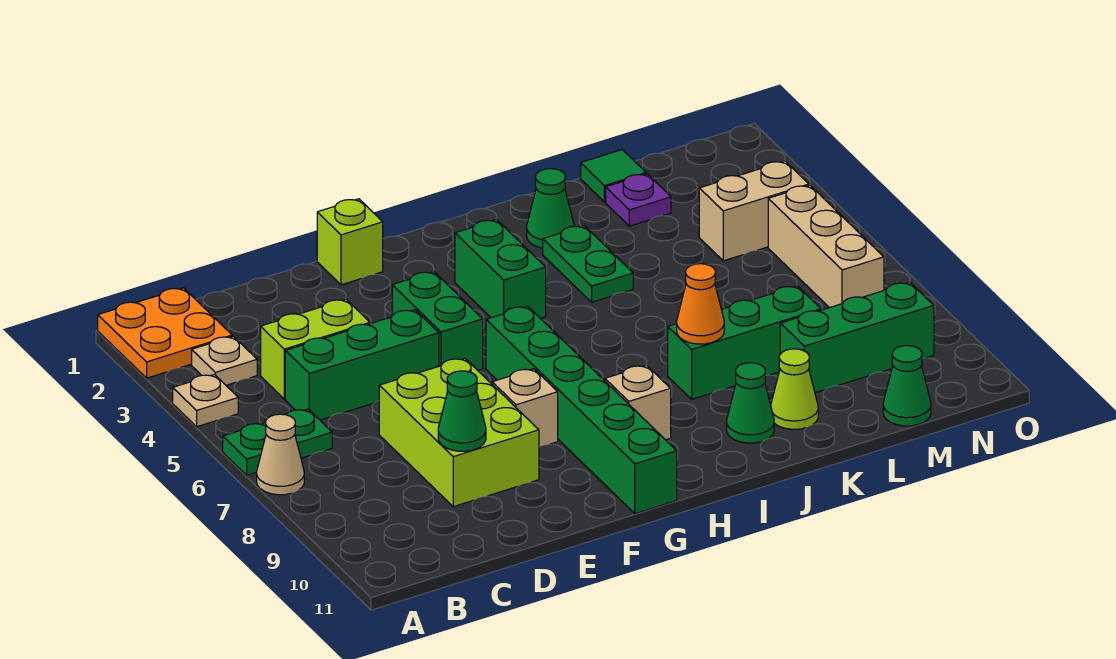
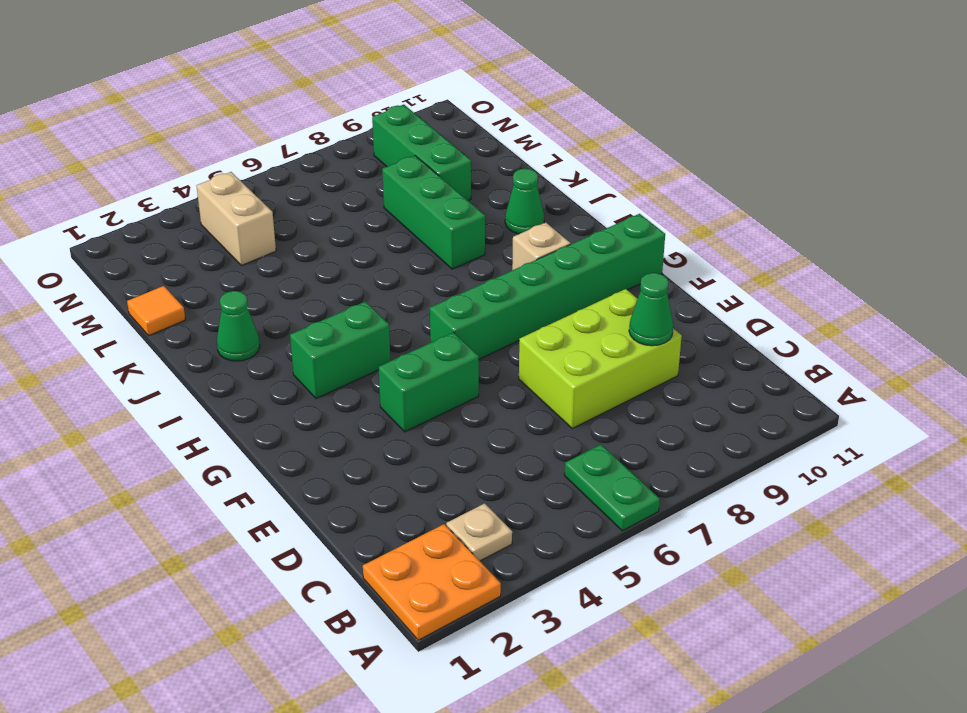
orange 1x1 tile [127,286,185,336] -> green 1x1 tile [581,150,646,202]
none -> tan 1x1 plate [173,374,238,427]
none -> tan 1x1 cone [257,414,304,495]
none -> lime 1x2 brick [261,299,370,399]

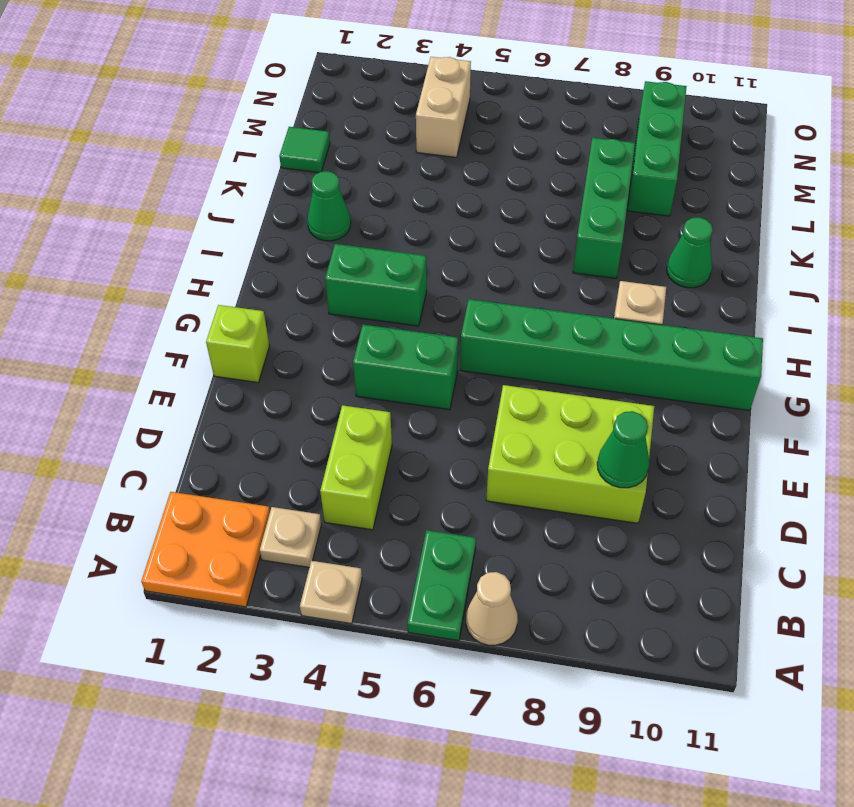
none -> green 1x3 brick [285,310,439,420]
none -> tan 1x1 brick [492,369,558,447]
none -> green 1x2 plate [543,226,633,302]

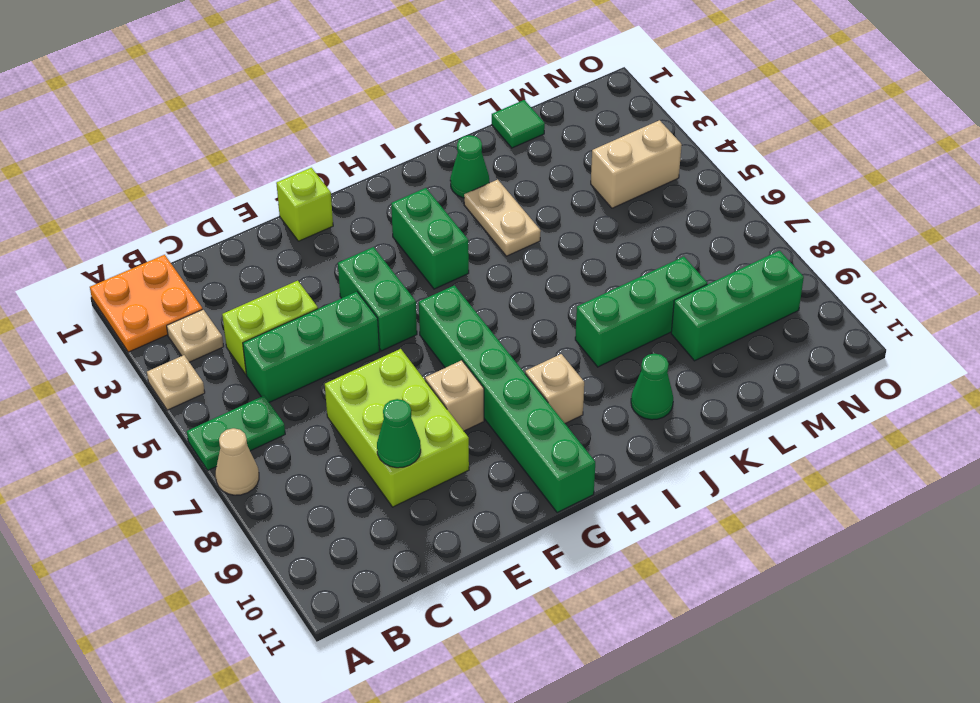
tan 1x2 plate [464,180,541,256] -> green 1x2 plate [543,226,633,302]
none -> lime 1x1 cone [771,349,818,429]
none -> purple 1x1 plate [606,174,671,226]
none -> green 1x1 cone [883,346,931,426]

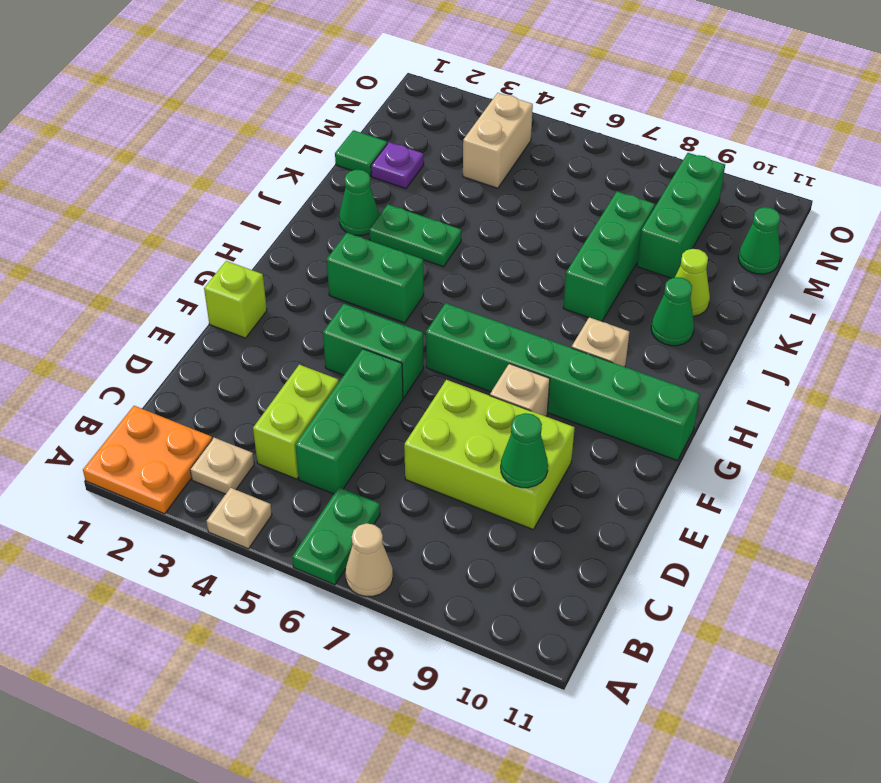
none -> tan 1x3 brick [768,185,884,308]
none -> orange 1x1 cone [677,264,724,344]

